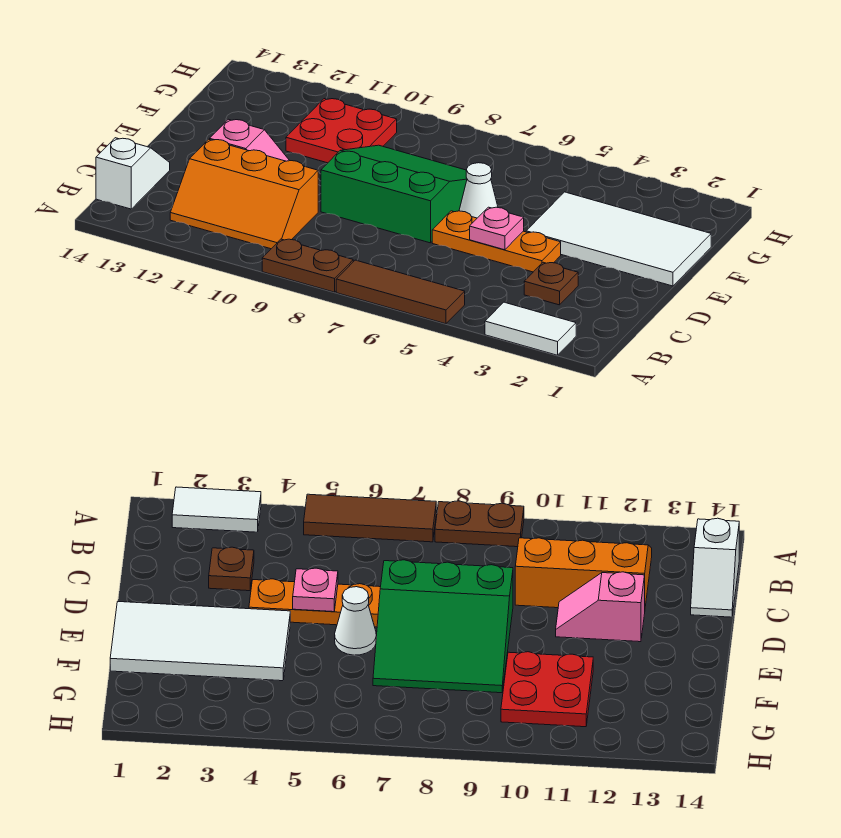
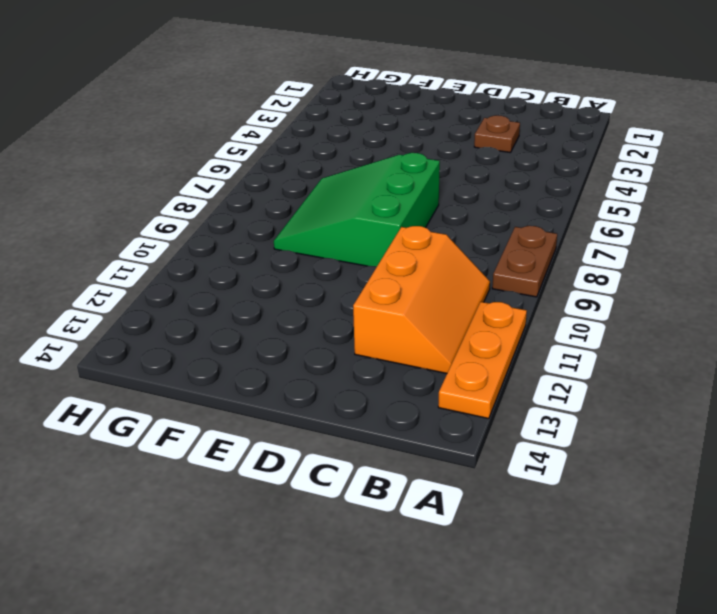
orange 1x3 plate [438,302,527,419] -> orange 1x3 plate moved to [432,211,561,272]
none -> white 1x2 tile [485,302,576,355]
none -> brown 1x3 tile [336,260,465,324]
none -> white 1x2 slope [96,138,170,209]

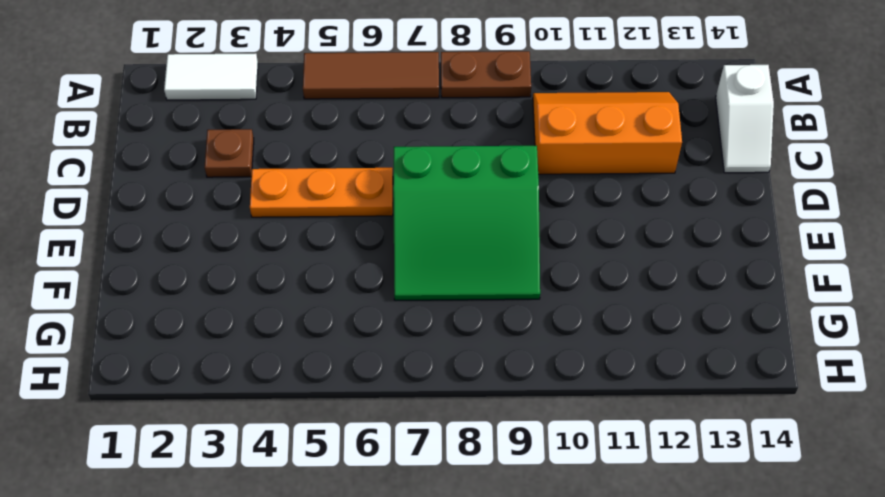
none -> pink 1x2 slope [210,119,290,161]
none -> white 2x4 tile [526,192,711,286]
none -> white 1x1 cone [459,163,498,218]

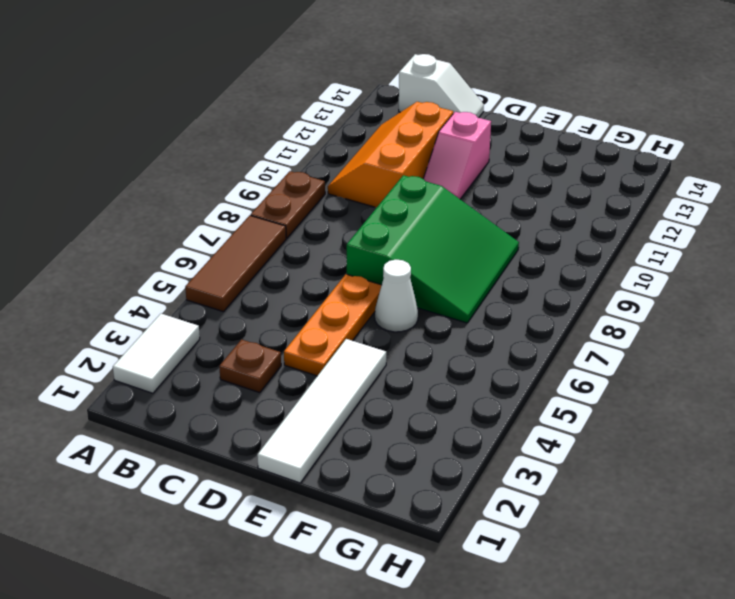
white 1x4 tile [257,339,386,483] -> white 2x4 tile [526,192,711,286]
none -> red 2x2 plate [286,99,397,163]
none -> pink 1x1 plate [470,207,524,250]

